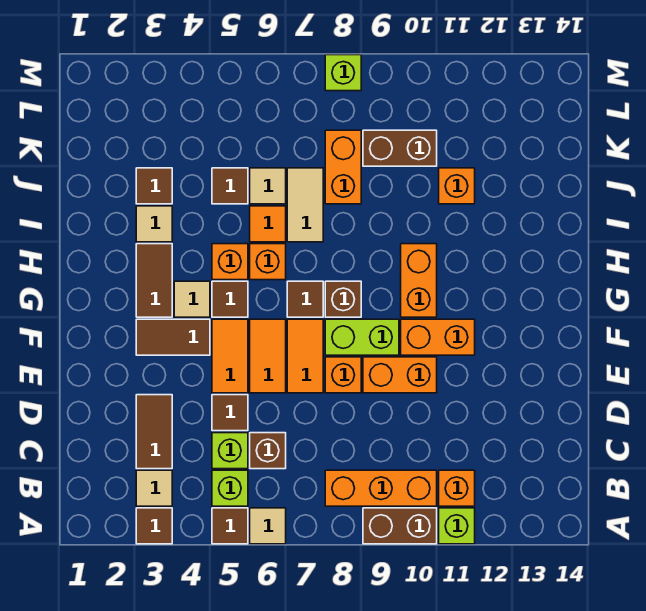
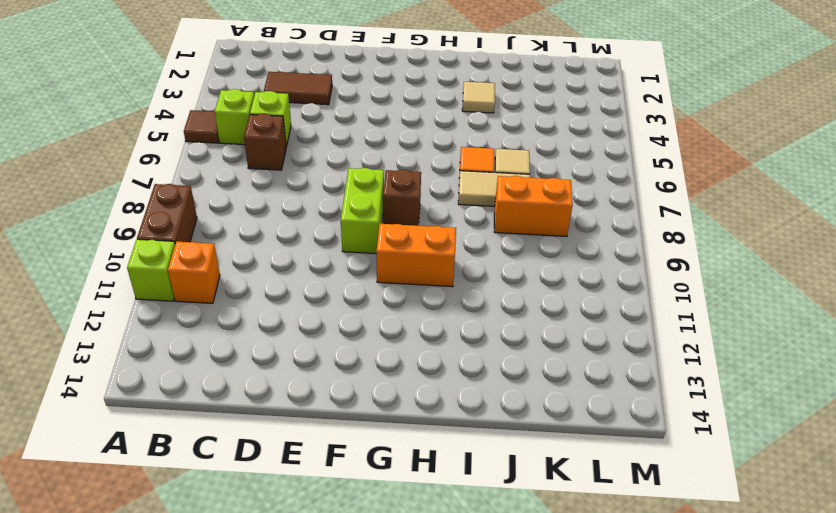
none -> brown 1x1 tile [136,508,172,544]
none -> tan 1x1 tile [250,508,286,544]
none -> tan 1x1 tile [136,470,172,506]
none -> orange 1x3 brick [325,470,437,506]

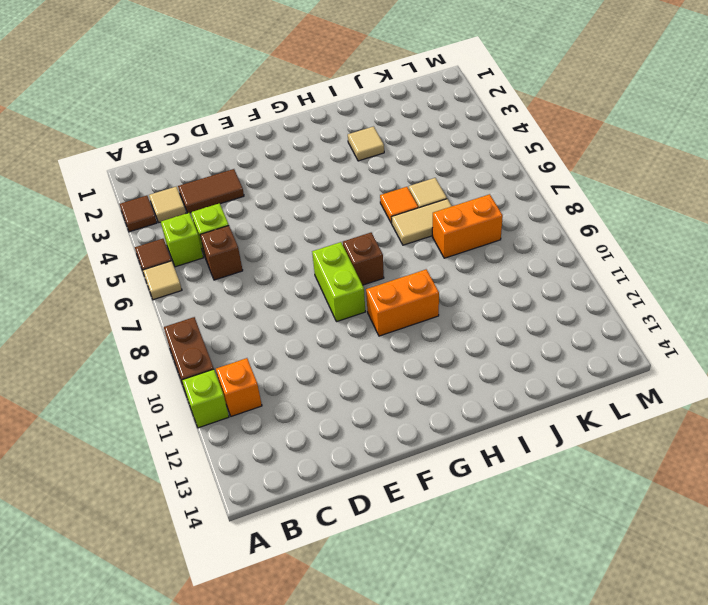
none -> orange 1x3 brick [325,470,437,506]
none -> brown 1x1 tile [212,395,248,431]
none -> orange 1x2 tile [212,319,248,393]
none -> orange 1x2 tile [250,319,286,393]

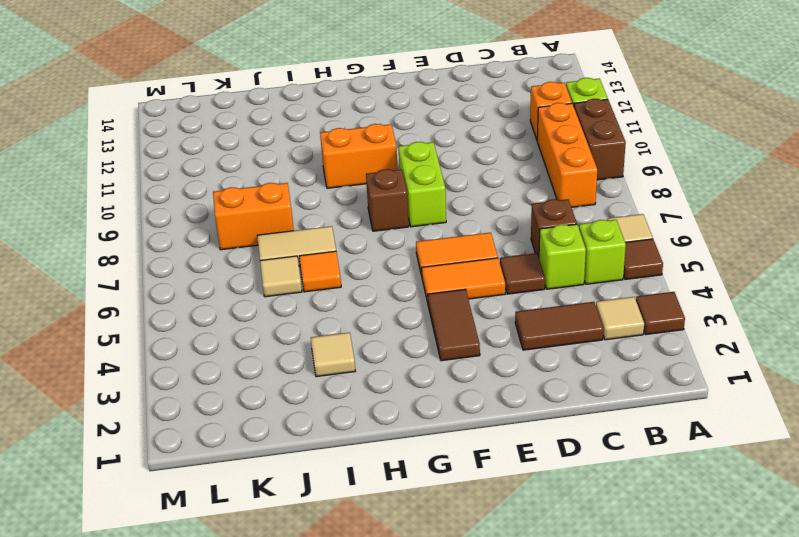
none -> orange 1x2 tile [287,319,323,393]
none -> orange 1x1 brick [325,357,361,393]
none -> orange 1x2 brick [363,357,437,393]
none -> orange 1x2 brick [401,319,475,355]

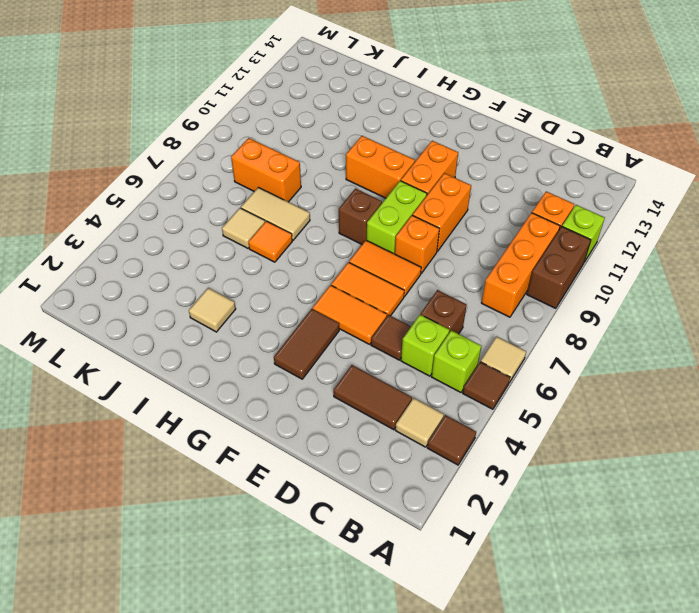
none -> brown 1x2 tile [136,244,172,317]
none -> tan 1x1 tile [174,281,210,317]
none -> brown 1x1 tile [212,281,248,317]
none -> brown 1x1 tile [287,281,323,317]

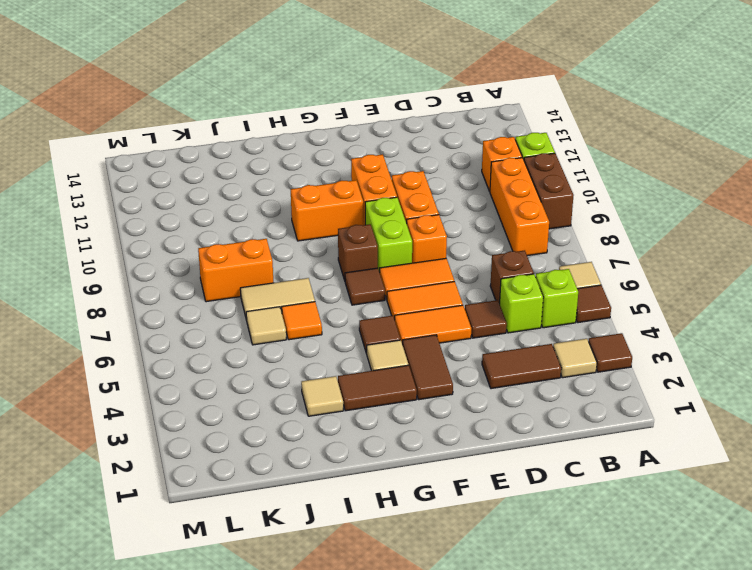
none -> orange 1x1 brick [212,244,248,280]
none -> orange 1x1 brick [250,244,286,280]
none -> brown 1x1 tile [136,168,172,204]
none -> brown 1x1 tile [212,168,248,204]

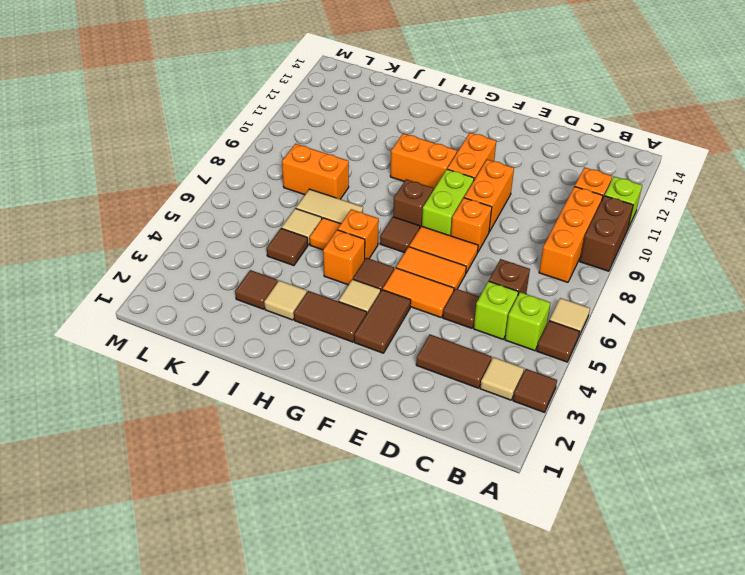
none -> orange 1x1 brick [439,168,475,204]
none -> brown 1x2 brick [363,130,437,166]
none -> lime 1x1 brick [325,55,361,91]

